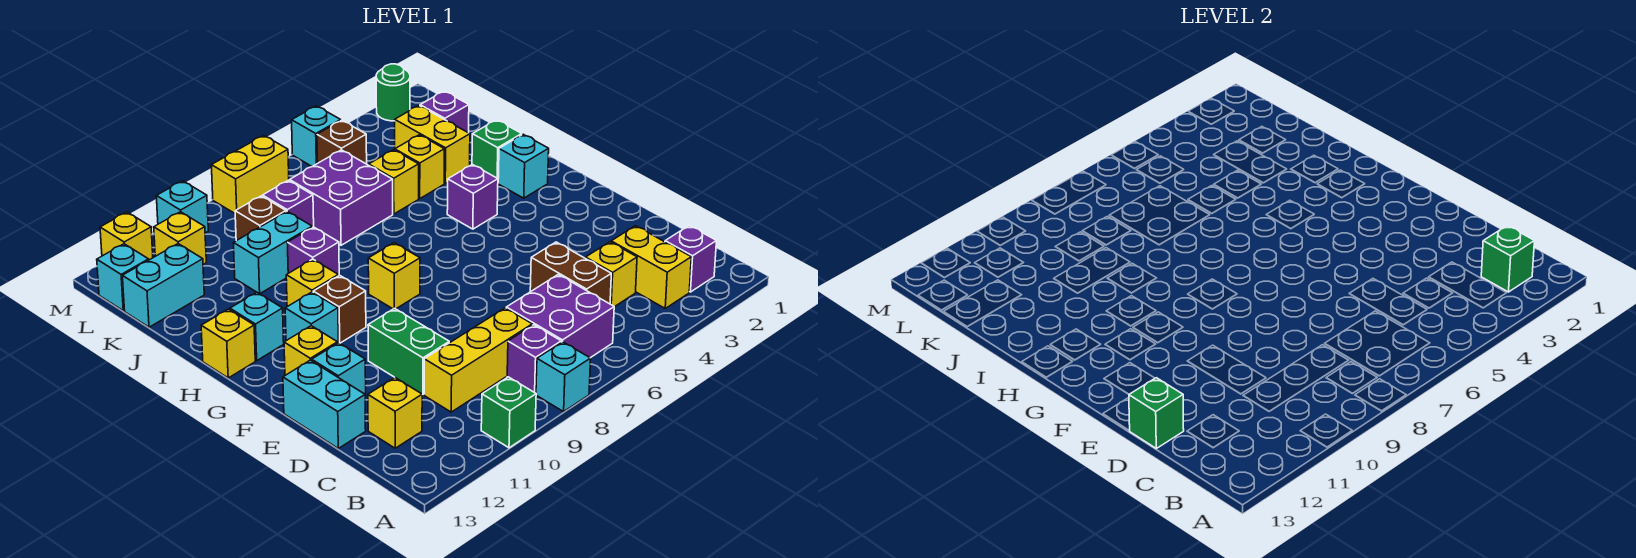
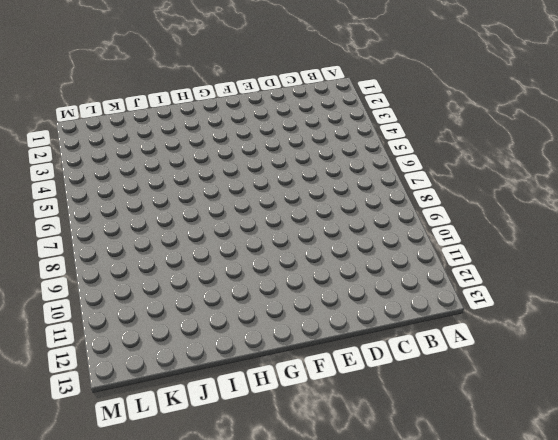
none -> cyan 1x1 brick [536,342,591,412]
none -> green 1x1 brick [481,377,536,448]
none -> purple 1x1 brick [665,226,716,292]
none -> yellow 1x2 brick [611,226,691,308]

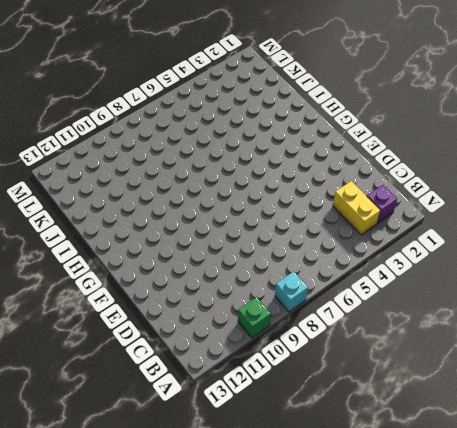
none -> purple 2x2 brick [506,275,614,358]
none -> purple 1x1 brick [507,325,561,393]
none -> yellow 1x1 brick [585,242,637,307]
none -> brown 1x2 brick [530,242,611,304]

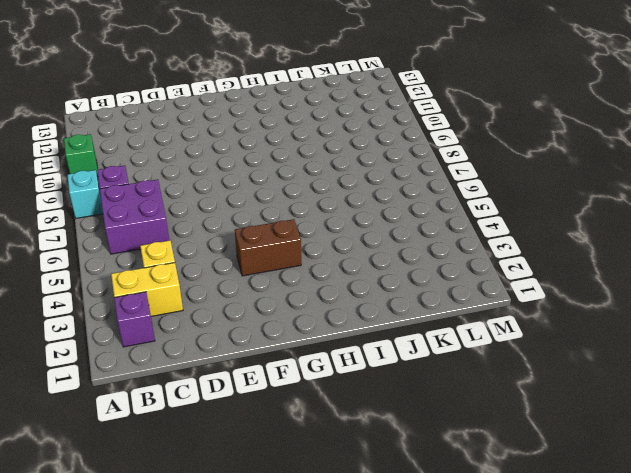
brown 1x2 brick [235,219,301,276] -> brown 1x2 brick moved to [530,242,611,304]
none -> yellow 1x3 brick [424,308,532,412]
none -> yellow 1x1 brick [368,378,422,448]
none -> green 1x2 brick [368,308,449,395]
none -> cyan 1x2 brick [283,360,366,448]

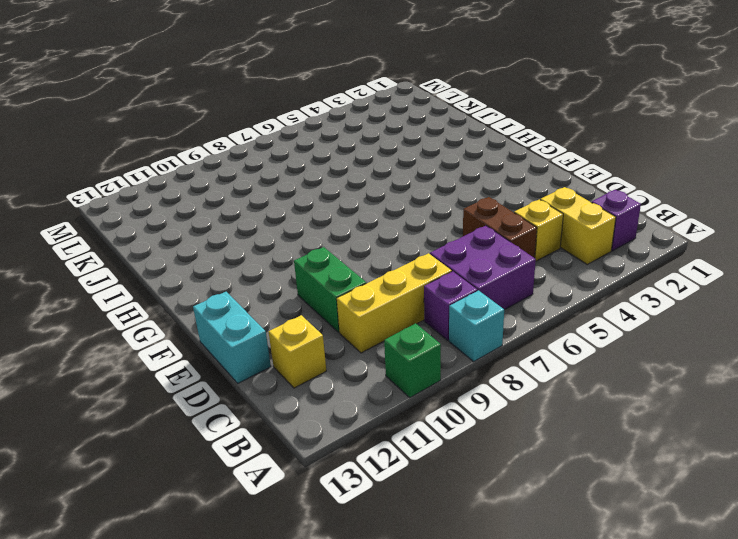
none -> cyan 1x1 brick [312,343,366,396]
none -> yellow 1x1 brick [284,326,337,375]
none -> yellow 1x1 brick [368,243,420,309]
none -> brown 1x1 brick [313,275,366,343]

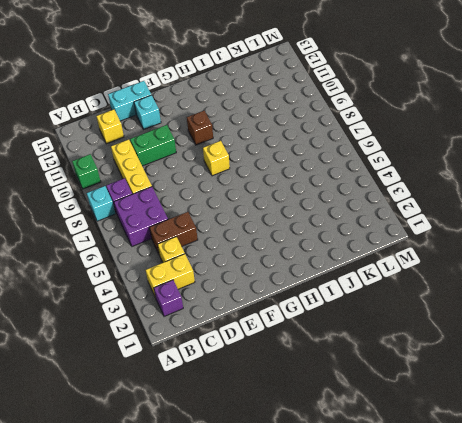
none -> yellow 1x1 brick [284,326,337,375]
none -> cyan 1x1 brick [285,292,338,343]
none -> cyan 1x1 brick [498,134,549,198]
none -> purple 1x1 brick [447,164,498,229]

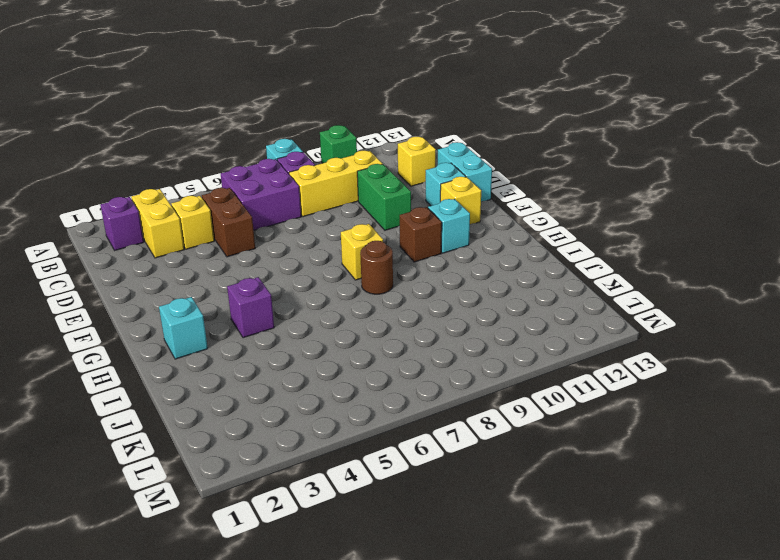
brown 1x1 round brick [360,241,393,294] -> none
none -> yellow 1x1 brick [286,259,338,306]
none -> cyan 1x1 brick [230,292,284,360]
none -> yellow 1x1 brick [201,309,255,378]
none -> green 1x1 brick [472,120,522,178]

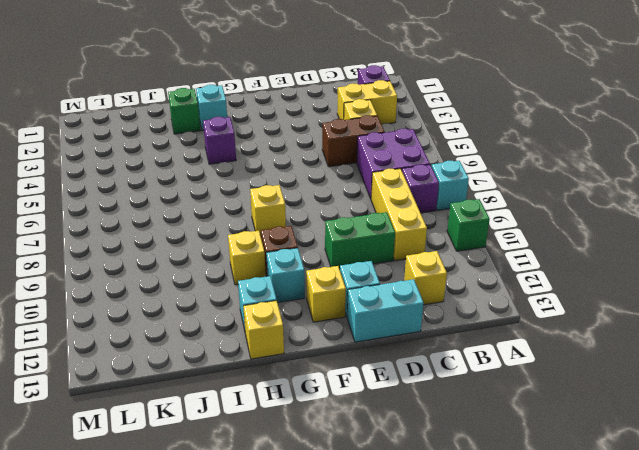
none -> purple 1x1 brick [287,227,339,276]
none -> yellow 1x2 brick [395,106,470,183]
none -> yellow 1x1 brick [395,135,444,198]
none -> yellow 1x1 brick [369,150,419,214]

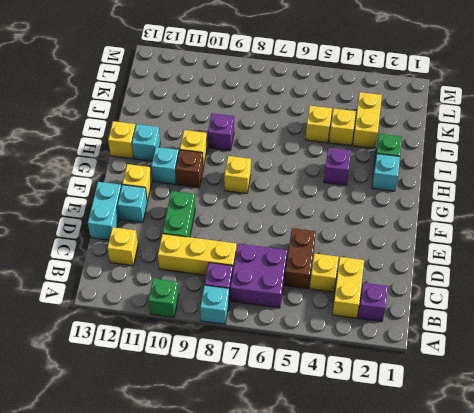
none -> purple 2x2 brick [290,150,393,245]
none -> cyan 1x2 brick [234,211,312,294]
none -> purple 1x1 brick [420,91,469,133]
none -> purple 1x1 brick [263,180,314,227]

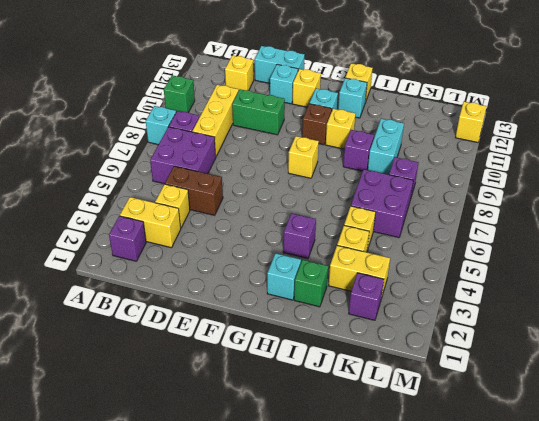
none -> brown 1x1 brick [235,196,286,241]
none -> cyan 1x2 brick [122,244,204,327]
none -> brown 1x1 brick [317,120,367,164]
none -> yellow 1x1 brick [154,212,206,264]

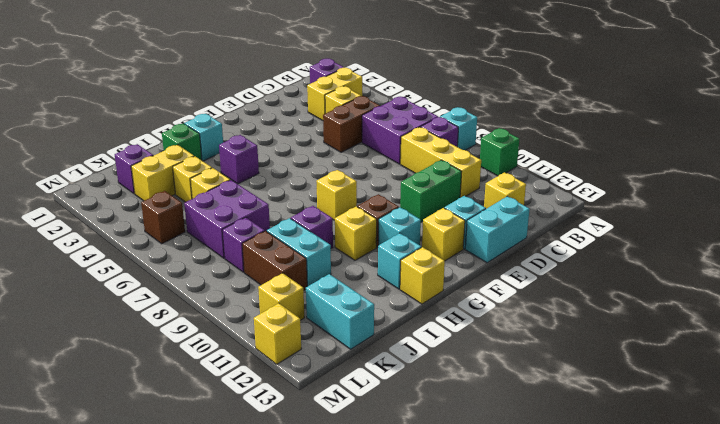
brown 1x2 brick [242,231,307,290] -> brown 1x1 brick [235,196,286,241]
none -> cyan 1x1 brick [97,244,149,311]
none -> green 1x1 round brick [376,64,410,121]
none -> cyan 1x1 brick [292,106,341,167]
none -> yellow 1x2 brick [211,135,289,213]

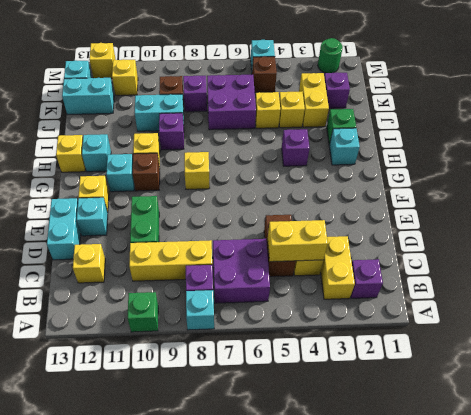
yellow 1x2 brick [268,220,328,262] -> yellow 1x2 brick moved to [211,135,289,213]
none -> cyan 1x1 brick [156,181,208,233]
none -> green 1x1 brick [1481,226,1534,292]
none -> green 1x1 brick [1129,378,1184,448]

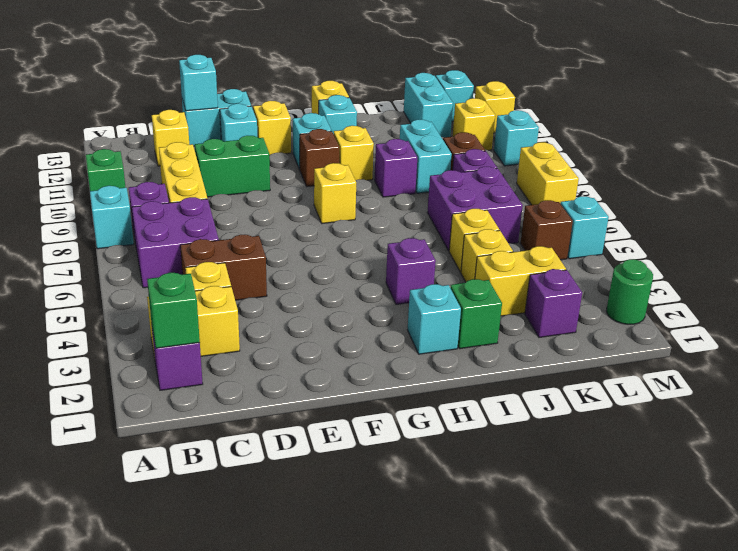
cyan 1x1 brick [179,55,218,111] -> green 1x1 brick [1129,378,1184,448]

